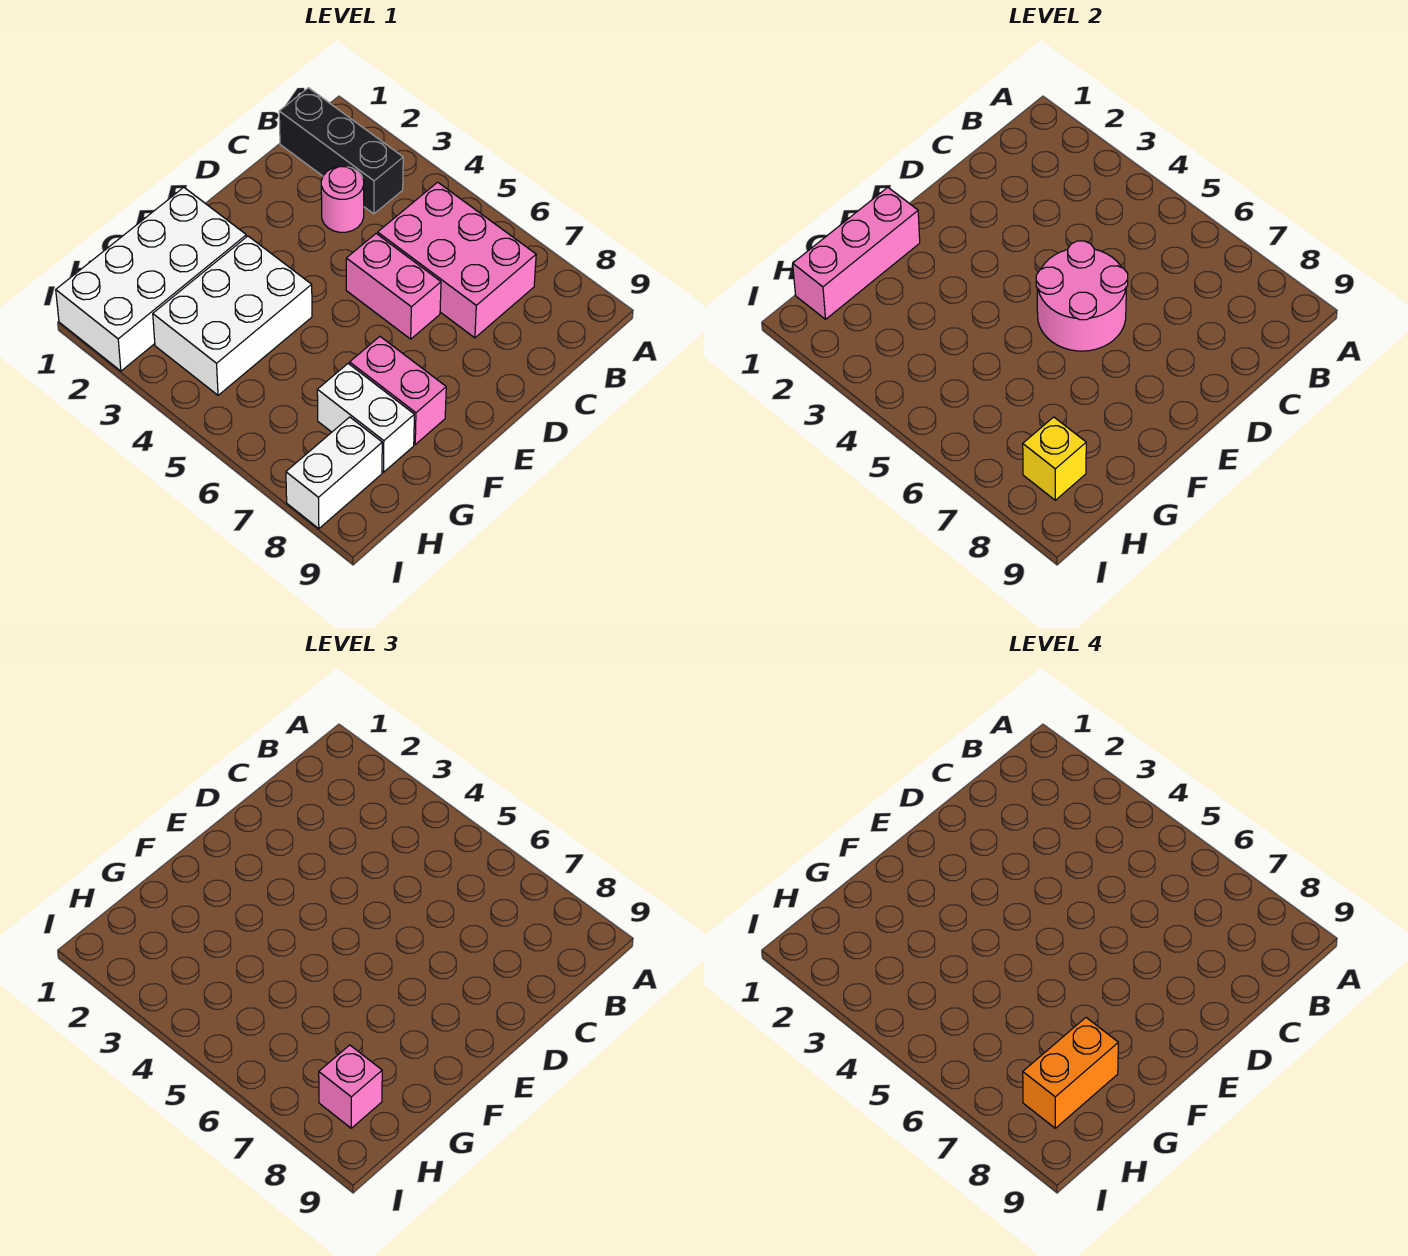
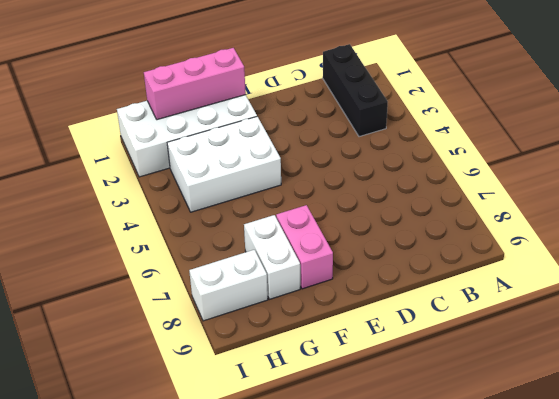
none -> pink 2x3 brick [378,182,536,338]
none -> pink 1x1 round brick [321,166,364,232]
none -> pink 1x2 brick [346,234,441,339]

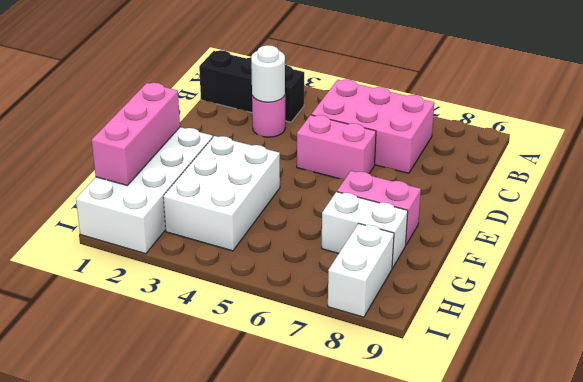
white 1x1 round brick [251,45,285,102] -> none
none -> pink 2x2 round brick [1036,241,1128,351]
none -> yellow 1x1 brick [1023,417,1086,500]
none -> pink 1x1 brick [319,1045,382,1128]

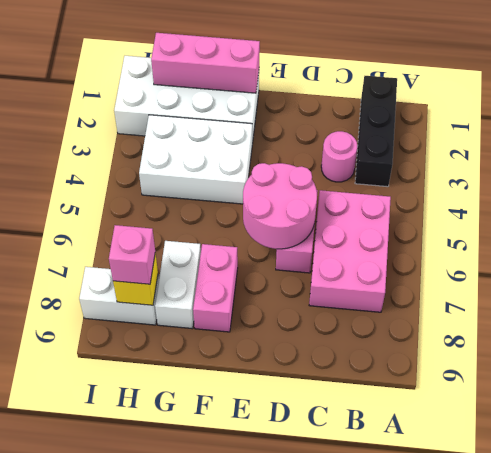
none -> orange 1x2 brick [1023,1018,1118,1128]

